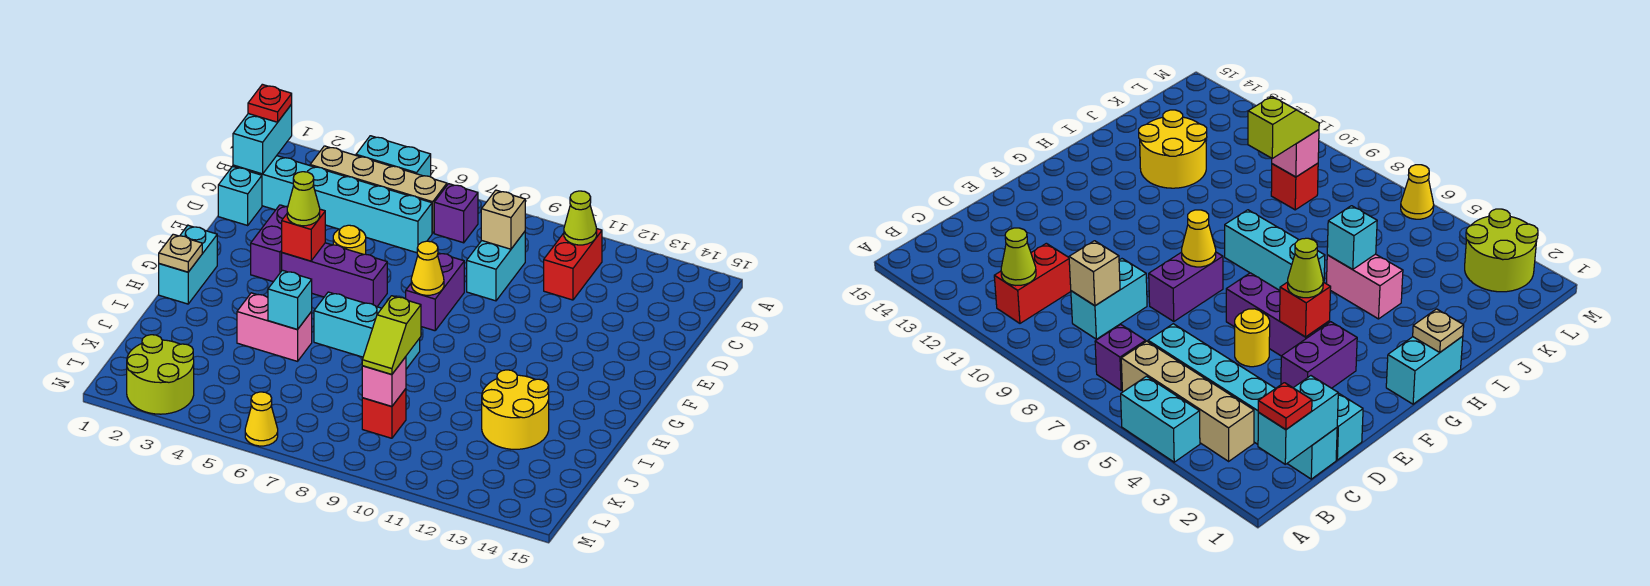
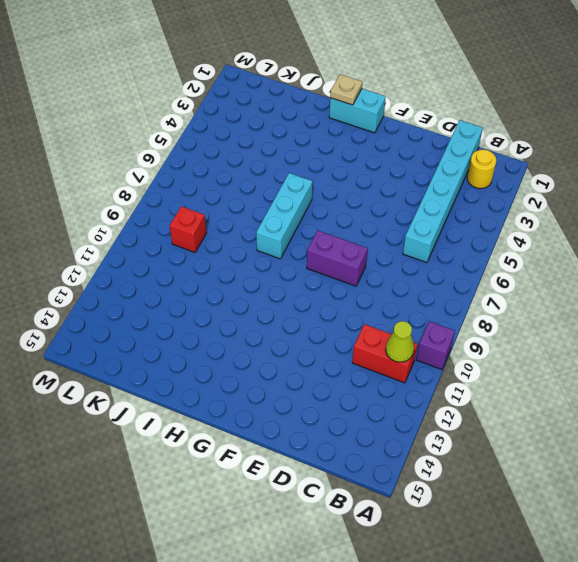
purple 1x1 brick [416,321,455,370] -> purple 1x1 brick moved to [434,184,478,243]
yellow 1x1 round brick [467,150,496,189] -> yellow 1x1 round brick moved to [333,225,366,255]
none -> cyan 1x2 brick [356,136,431,177]
none -> tan 1x4 brick [310,146,447,233]
none -> cyan 1x2 brick [467,232,525,301]

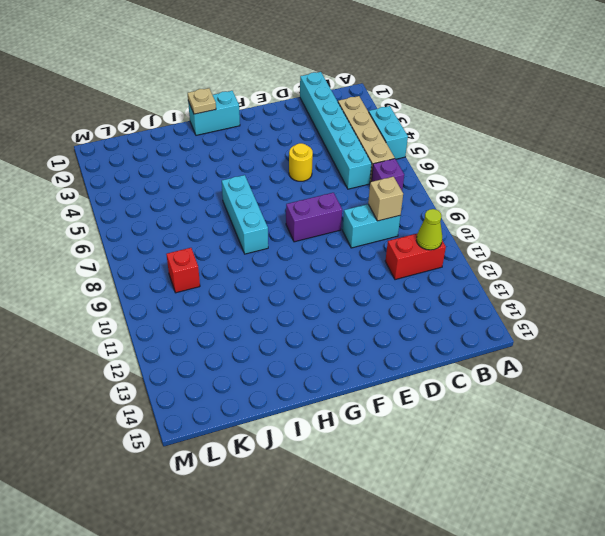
none -> cyan 1x1 brick [218,166,262,225]
none -> purple 1x2 brick [251,205,288,282]
none -> purple 1x3 brick [282,243,387,307]

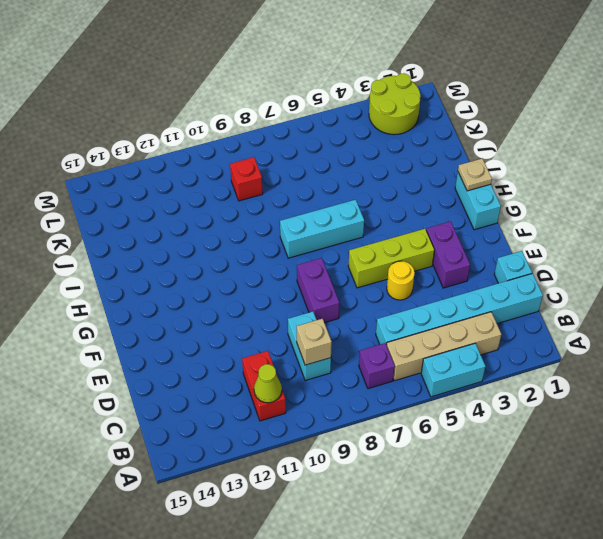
lime 1x3 brick [348,229,434,288] -> purple 1x3 brick [282,243,387,307]
none -> pink 1x2 brick [237,293,312,361]
none -> yellow 2x2 round brick [482,370,549,449]
none -> yellow 1x1 cone [245,392,278,446]

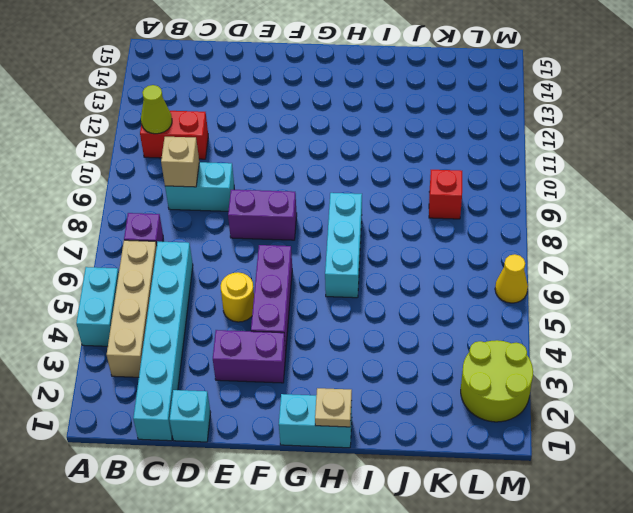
none -> pink 1x2 brick [237,293,312,361]
none -> yellow 2x2 round brick [482,370,549,449]
none -> cyan 1x2 brick [233,104,292,174]

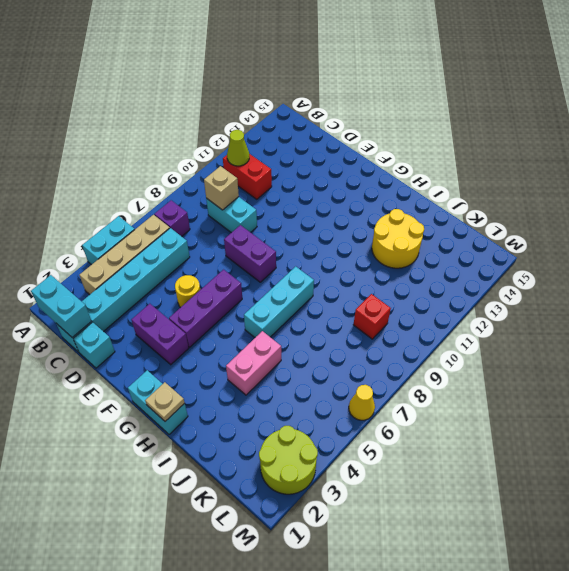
none -> red 1x1 brick [282,209,325,261]
none -> yellow 1x1 cone [411,241,444,295]
none -> cyan 1x1 brick [268,270,312,330]

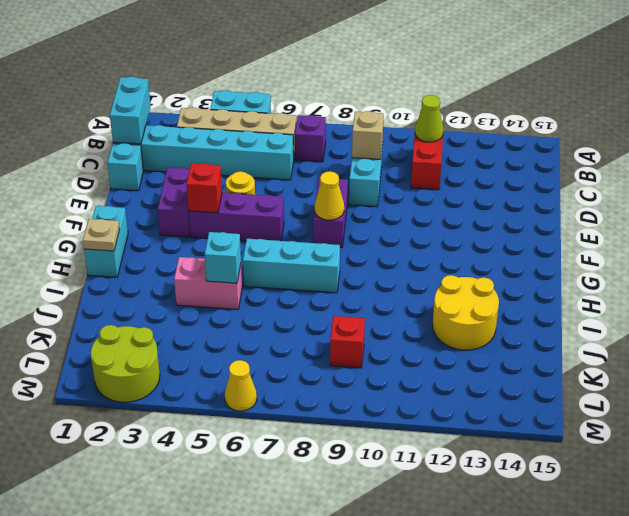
none -> pink 1x1 brick [362,357,406,406]
none -> red 1x1 plate [248,84,292,122]
none -> lime 1x1 cone [287,172,320,226]

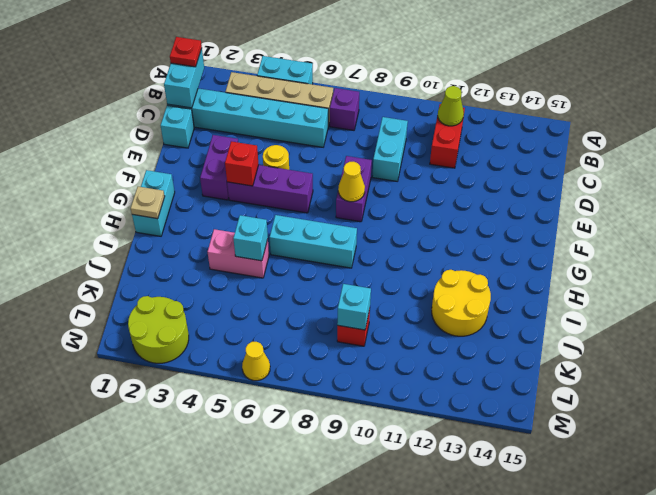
cyan 1x1 brick [337,284,371,330] -> pink 1x1 brick [362,357,406,406]
none -> tan 1x1 brick [481,190,525,249]
none -> lime 1x1 cone [287,172,320,226]
none -> lime 1x2 slope [362,296,421,375]

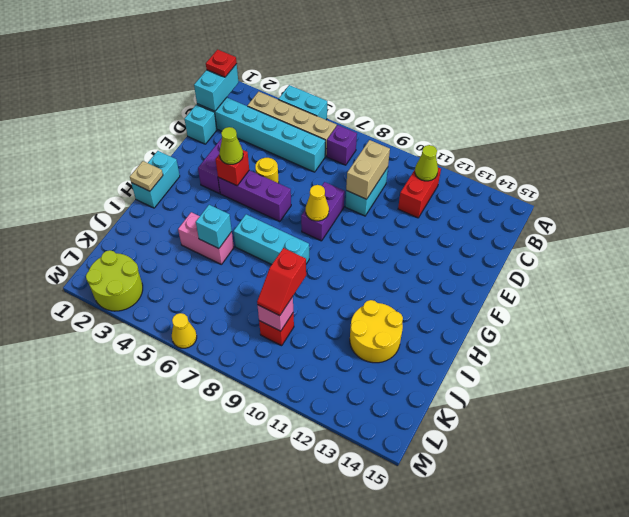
tan 1x2 brick [346,140,390,199] -> tan 1x1 brick [481,190,525,249]
red 1x2 slope [257,248,306,316] -> lime 1x2 slope [362,296,421,375]

